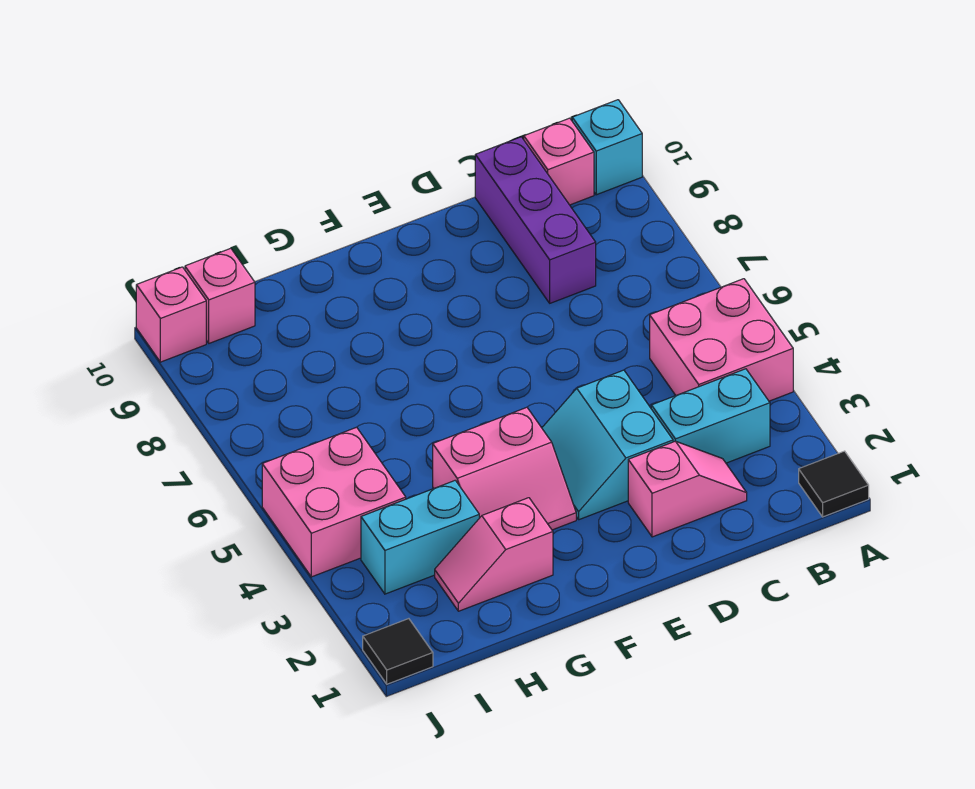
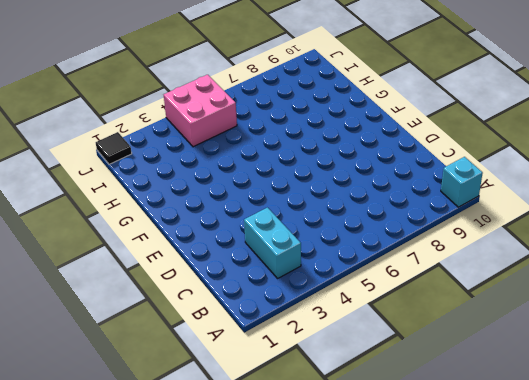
none -> black 1x1 tile [799,451,869,517]
none -> pink 2x2 brick [650,279,793,401]
none -> pink 1x1 brick [524,118,594,205]

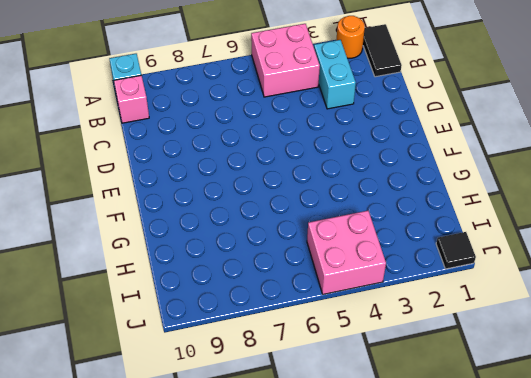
black 1x2 tile [363,24,402,77] -> black 1x1 tile [799,451,869,517]
orange 1x1 round brick [337,16,365,58] -> none
none -> pink 1x2 slope [628,441,747,537]
none -> purple 1x3 brick [475,137,596,303]
none -> cyan 2x2 slope [542,370,673,520]

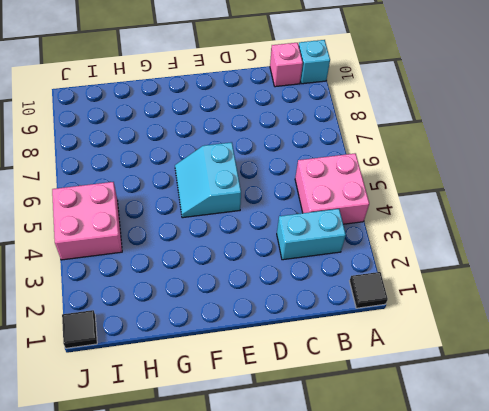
cyan 2x2 slope [175,142,241,218] -> cyan 2x2 slope moved to [542,370,673,520]
none -> pink 1x2 slope [628,441,747,537]
none -> purple 1x3 brick [475,137,596,303]
none -> pink 2x2 slope [433,407,576,530]

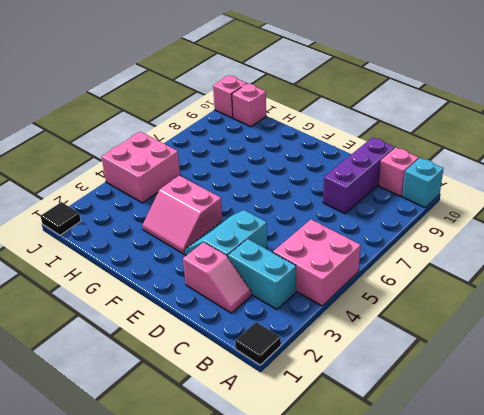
none -> pink 1x2 slope [435,498,553,611]
none -> cyan 1x2 brick [361,480,479,594]

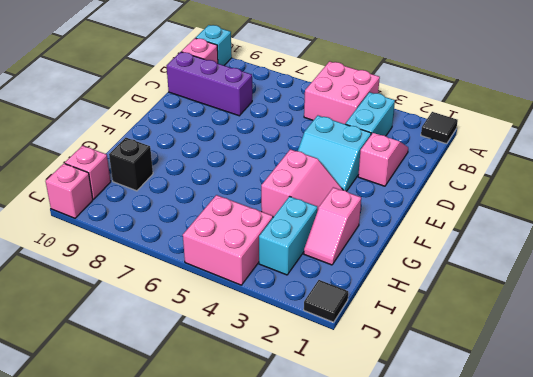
black 1x1 brick [109,138,153,191] -> none

